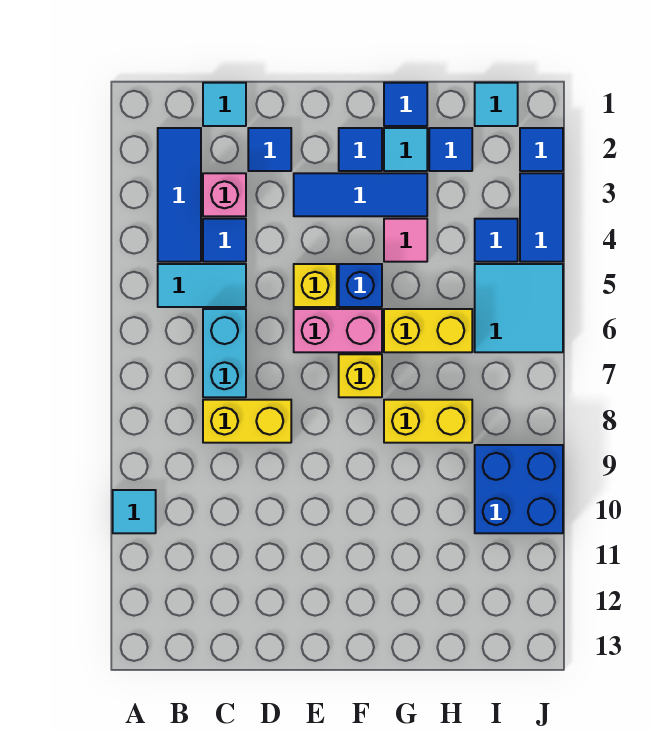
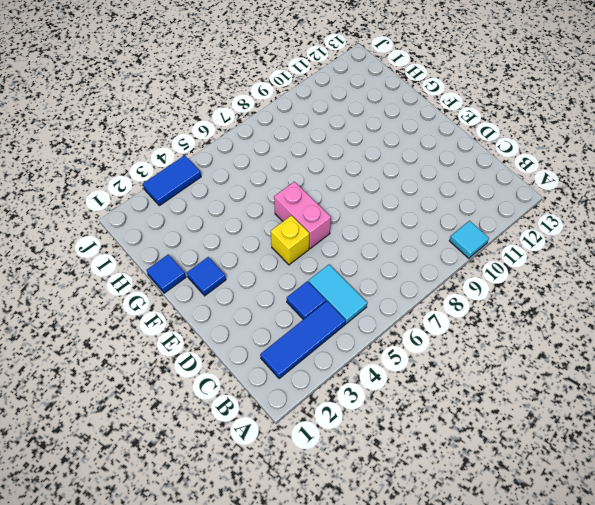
none -> cyan 1x1 tile [203,83,246,126]
none -> pink 1x1 brick [203,173,246,216]
none -> cyan 1x2 brick [203,309,246,397]

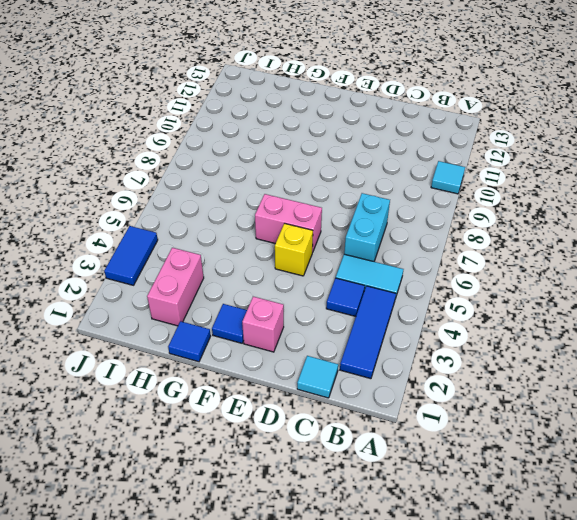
pink 1x1 brick [242,297,284,352] -> pink 1x1 brick moved to [203,173,246,216]
pink 1x2 brick [147,248,204,326] -> blue 1x1 tile [429,128,472,171]
none -> yellow 1x2 brick [203,400,291,443]
none -> blue 1x1 tile [248,128,291,171]
none -> blue 1x3 tile [294,173,427,216]

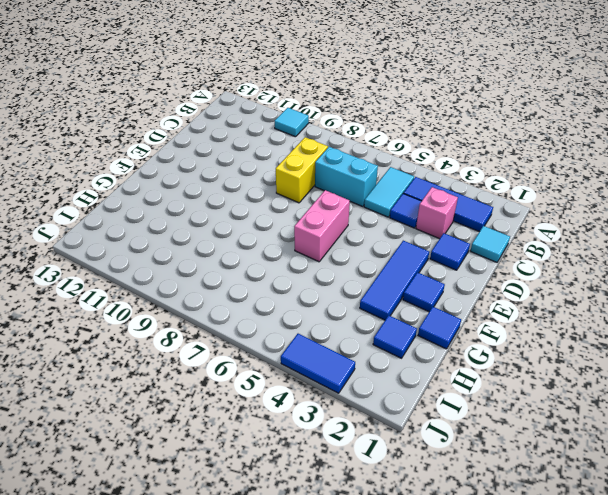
none -> yellow 1x1 brick [294,264,337,307]
none -> blue 1x1 brick [339,264,382,307]
none -> yellow 1x1 brick [339,354,382,397]

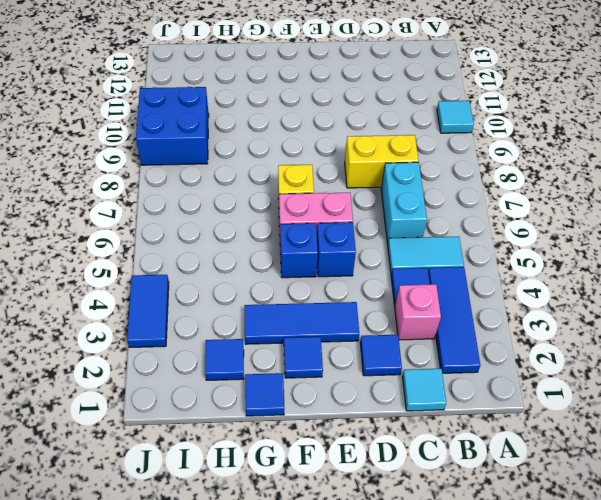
blue 1x1 brick [317,222,356,277] -> yellow 1x1 brick [294,264,337,307]
none -> cyan 1x1 tile [384,128,427,171]
none -> pink 1x1 tile [384,219,427,262]
none -> yellow 1x2 brick [384,309,472,352]

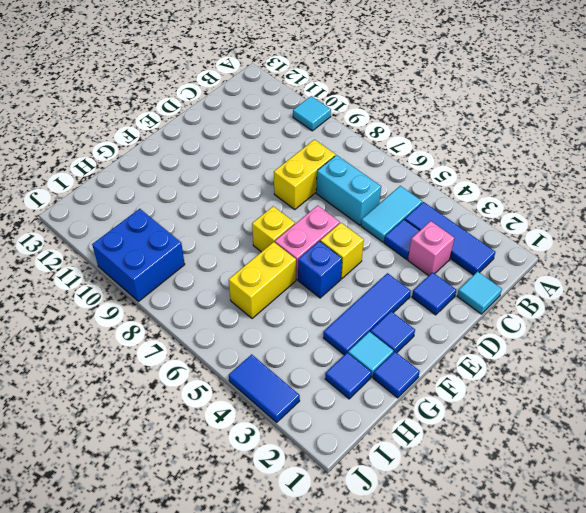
none -> pink 1x1 tile [384,219,427,262]
none -> yellow 1x2 brick [384,400,472,443]
none -> cyan 1x1 tile [475,83,518,126]

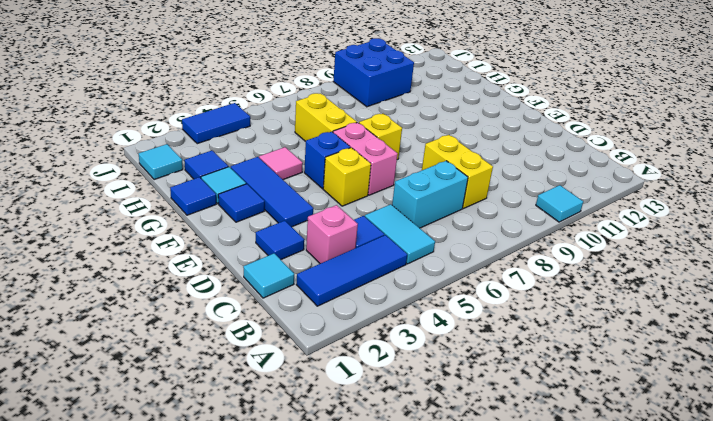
none -> yellow 1x2 brick [384,400,472,443]
none -> blue 1x1 tile [475,219,518,262]
none -> cyan 2x2 tile [475,264,563,352]

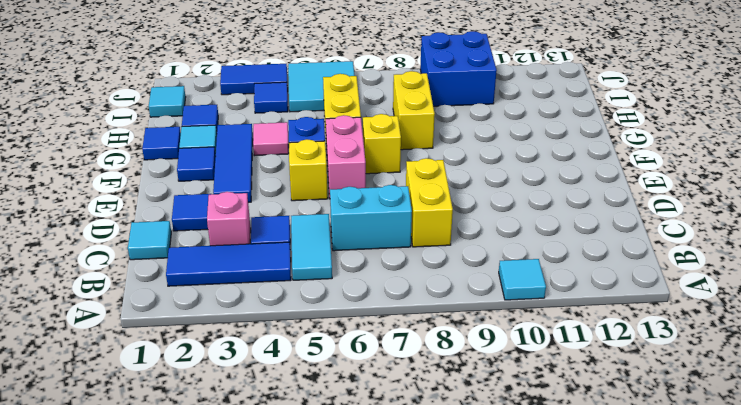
none -> blue 1x1 tile [520,128,563,171]

